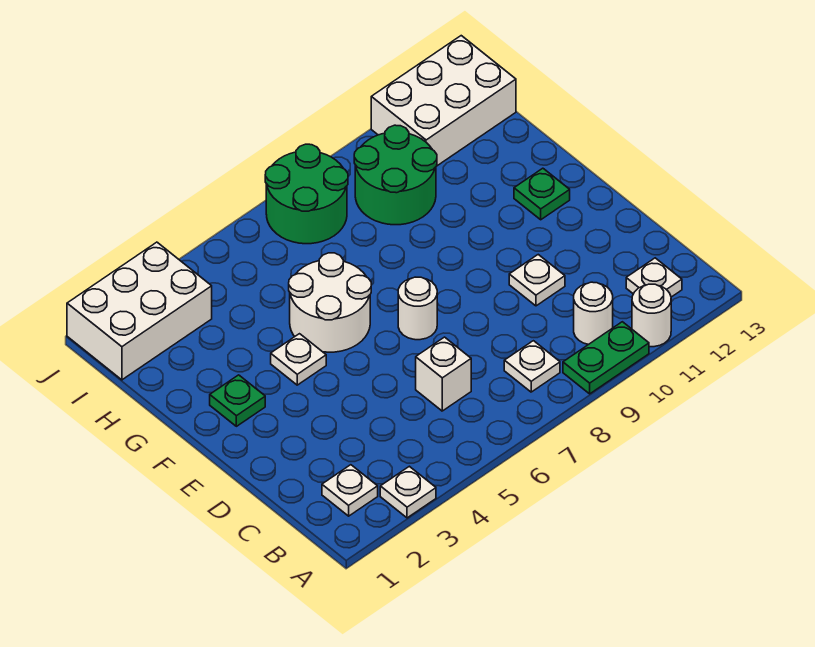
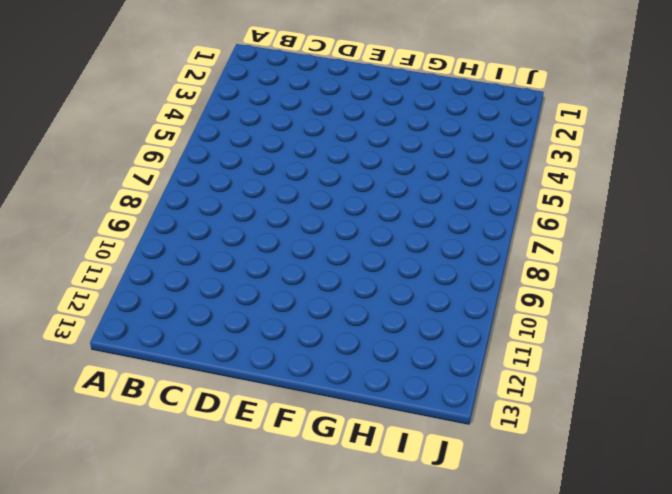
none -> white 1x1 plate [380,466,436,518]
none -> green 1x2 plate [563,322,649,394]
none -> white 1x1 round brick [632,284,671,347]

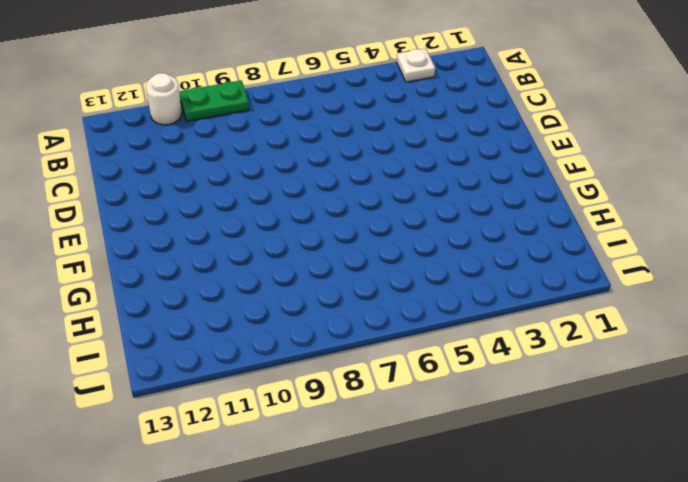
none -> white 1x1 plate [322,465,378,516]
none -> white 1x1 plate [504,341,560,392]
none -> white 1x1 round brick [574,282,613,345]

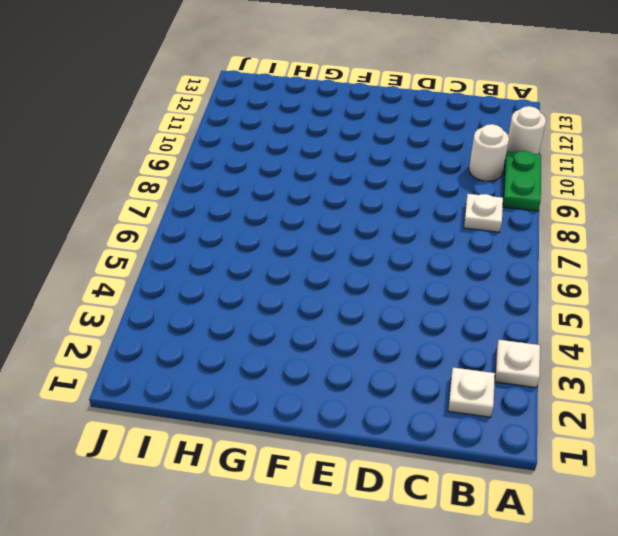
none -> white 1x1 plate [626,258,682,297]
none -> white 1x1 brick [416,337,471,411]
none -> white 1x1 plate [509,255,565,306]

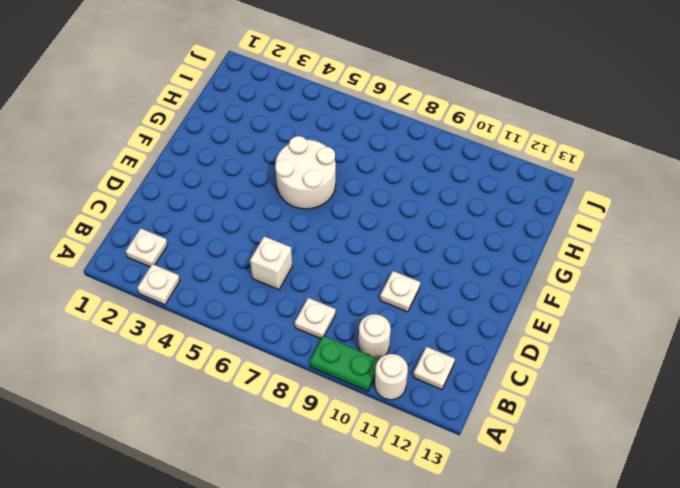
none -> white 1x1 round brick [398,277,437,340]
none -> green 1x1 plate [210,375,265,426]
none -> white 1x1 plate [271,334,326,385]

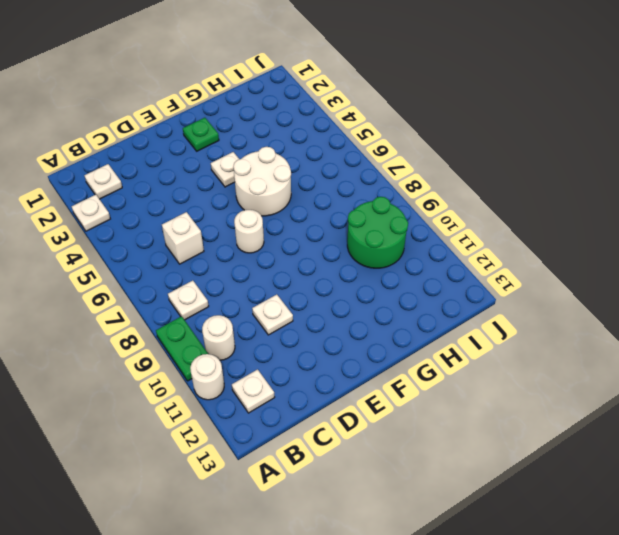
none -> green 1x1 plate [514,168,570,220]
none -> white 2x3 brick [67,242,212,380]
none -> green 2x2 round brick [265,144,348,244]

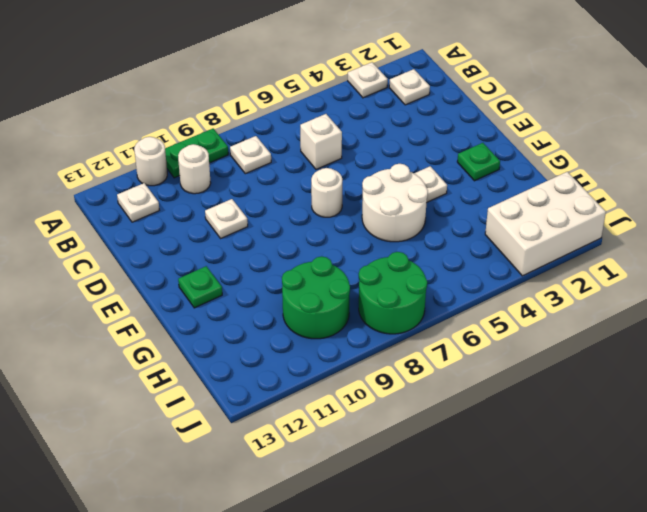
none -> white 2x3 brick [371,36,516,166]

